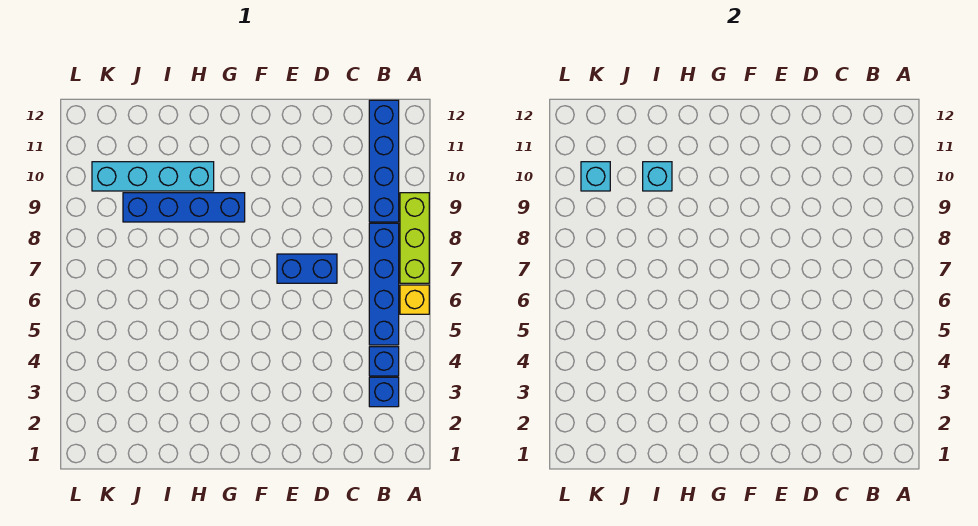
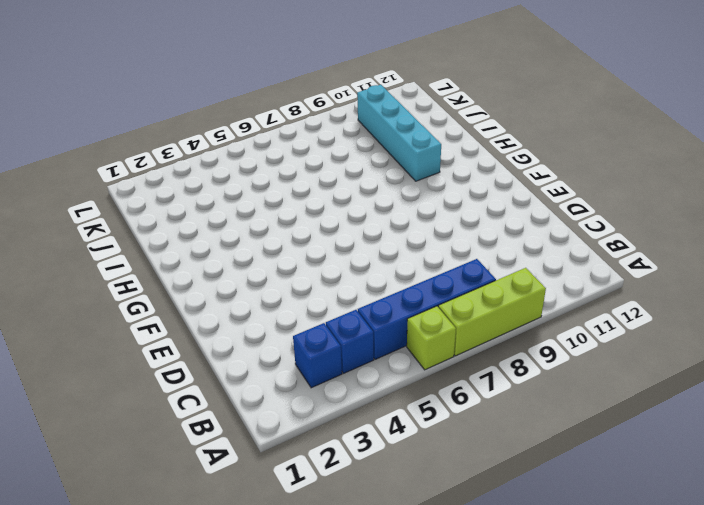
lime 1x1 brick [407,306,456,370] -> yellow 1x1 brick [400,285,429,314]
none -> blue 1x4 brick [369,100,399,222]
none -> blue 1x2 brick [277,254,337,283]

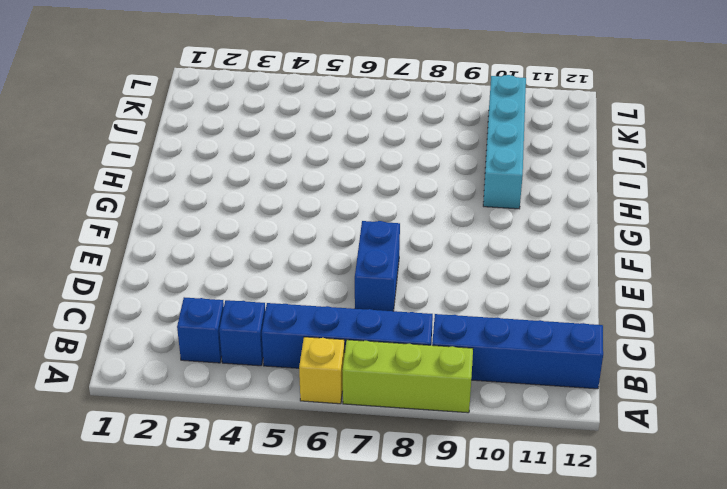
none -> blue 1x4 brick [123,193,245,222]
none -> cyan 1x1 brick [643,162,672,191]

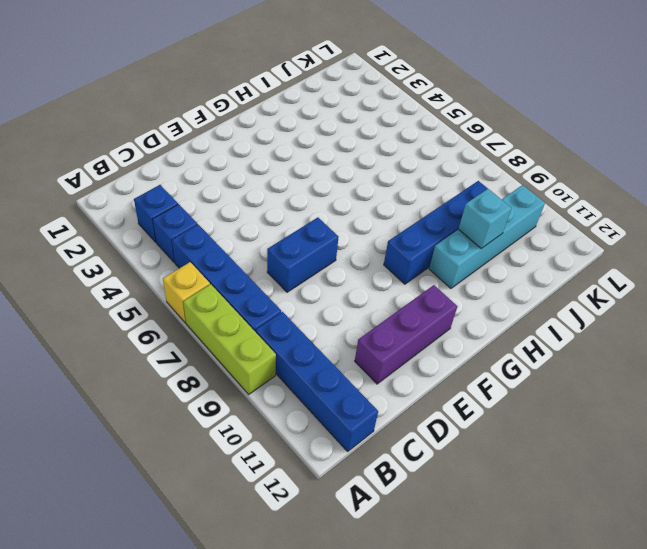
purple 1x3 brick [355,285,457,384] -> none
none -> cyan 1x1 brick [581,162,610,191]

